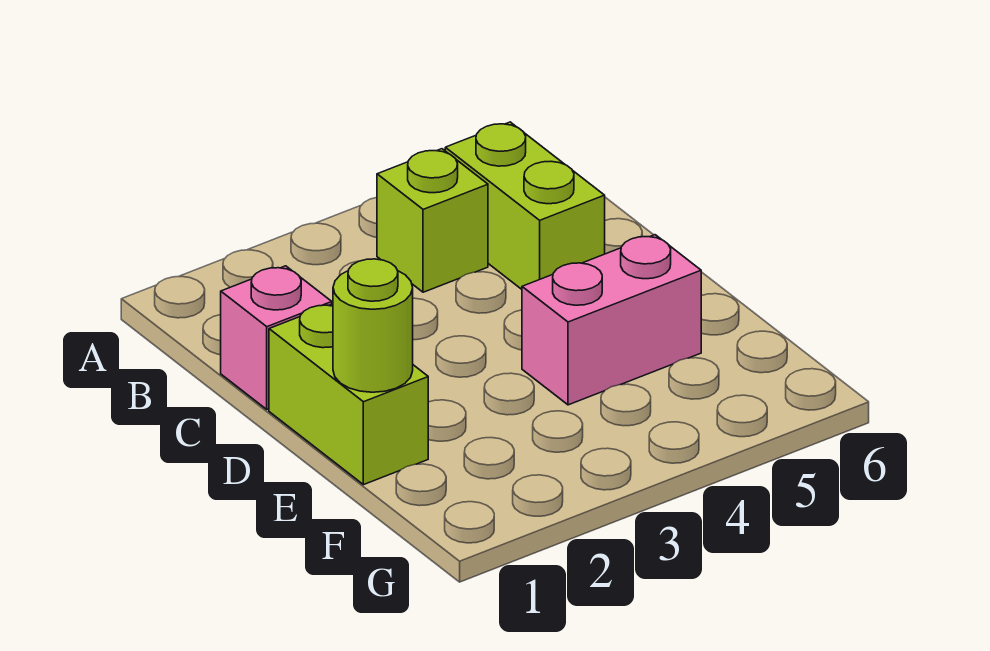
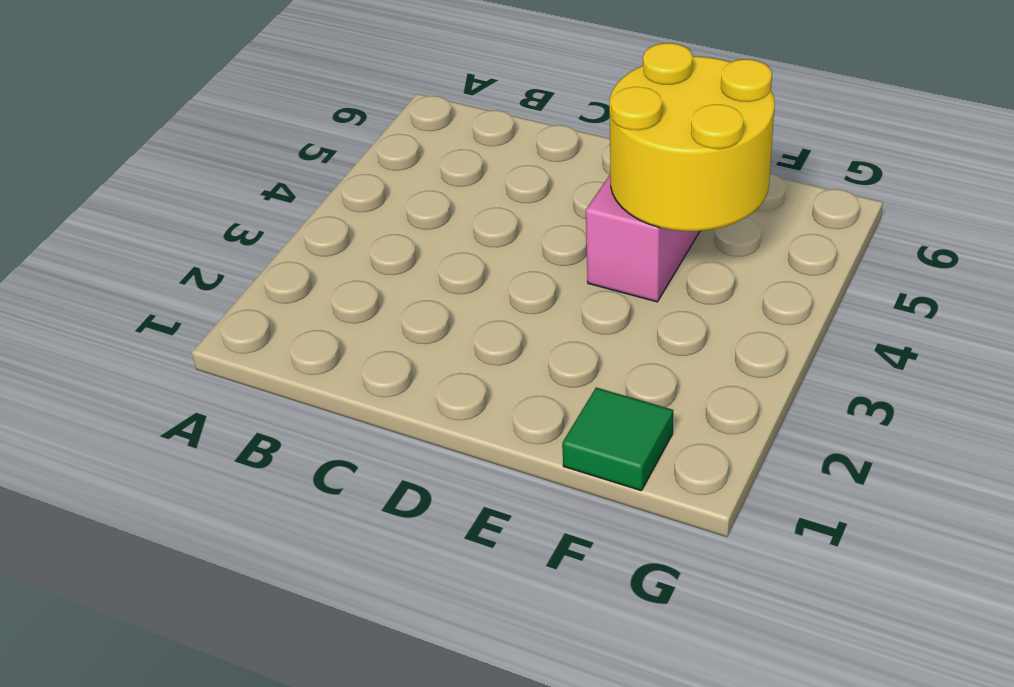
yellow 2x2 round brick [610,43,775,231] -> none
green 1x1 tile [562,388,673,491] -> none
none -> lime 1x1 brick [377,149,488,292]
none -> lime 1x2 brick [445,122,605,289]

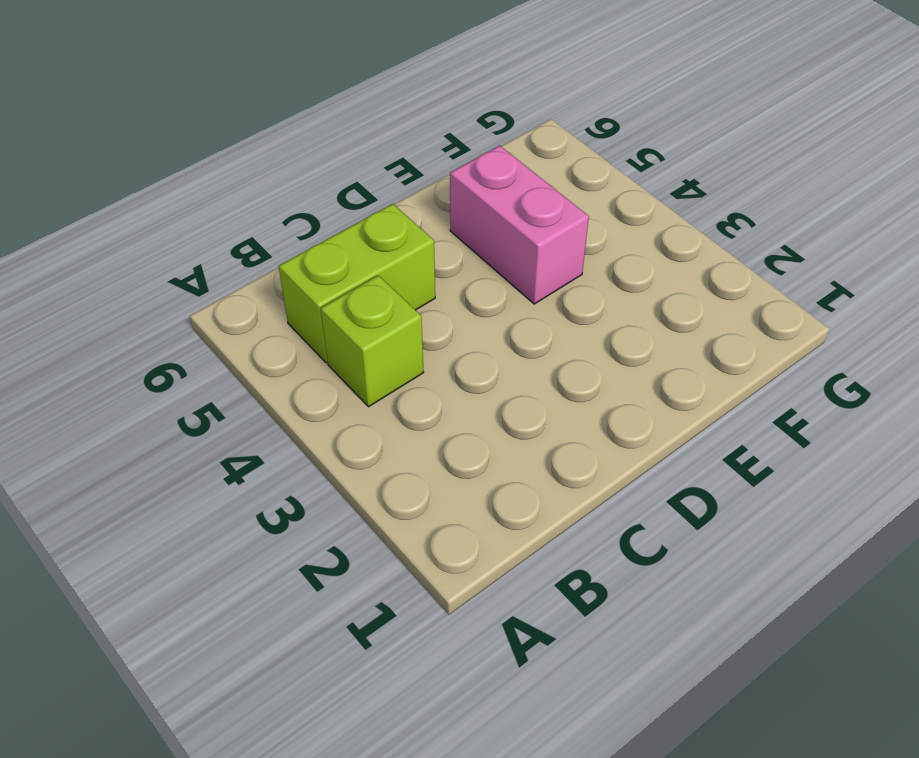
none -> pink 1x1 brick [221,266,332,409]
none -> lime 1x2 brick [269,304,428,485]

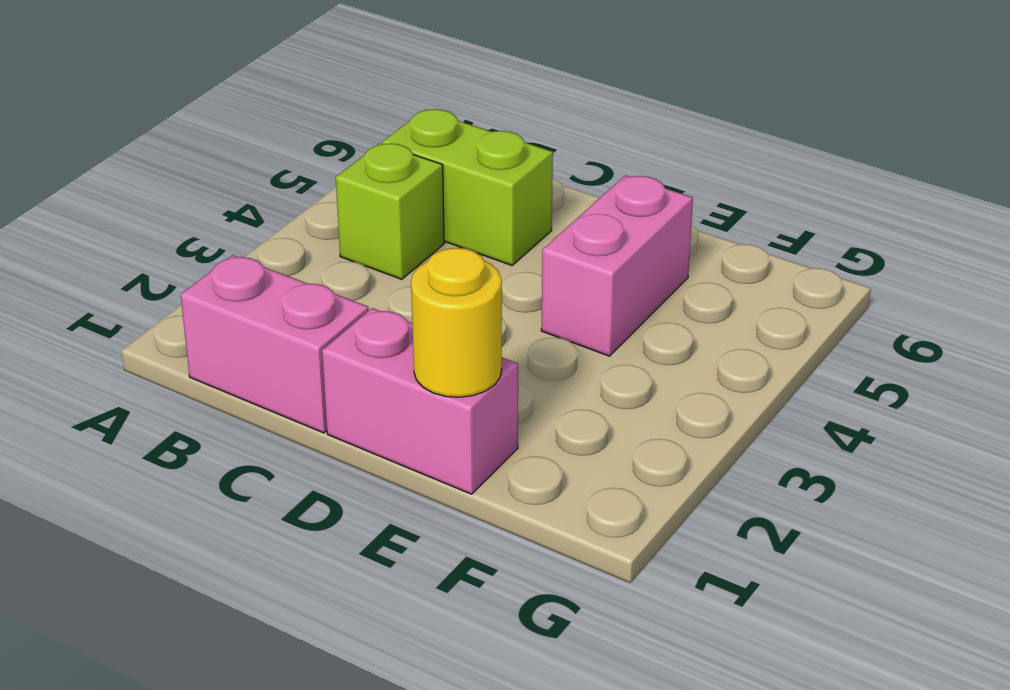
pink 1x2 brick [181,255,369,433] -> pink 1x1 brick [221,266,332,409]
pink 1x2 brick [322,308,518,494] -> lime 1x2 brick [269,304,428,485]
yellow 1x1 round brick [411,248,502,397] -> lime 1x1 round brick [333,259,413,392]

